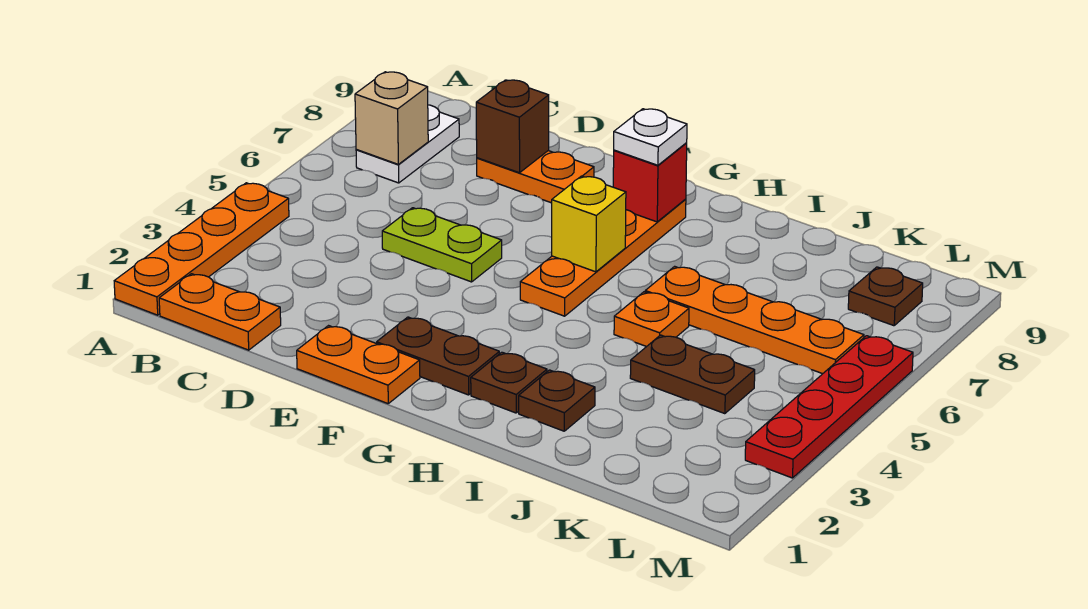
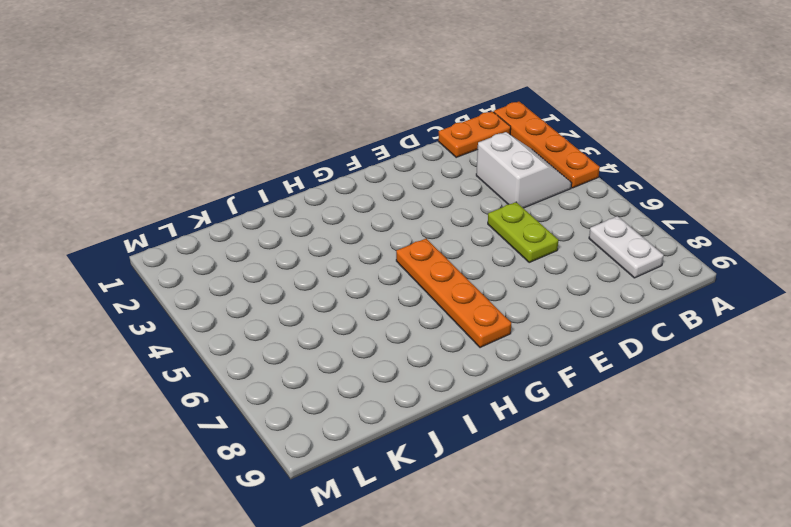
white 2x2 slope [476,132,572,208] -> none
lime 1x2 plate [488,202,558,262] -> lime 1x2 plate turned to [382,208,502,282]
none -> orange 1x2 plate [477,151,594,203]
none -> orange 1x2 plate [297,326,420,404]
none -> brown 1x2 plate [377,317,499,395]

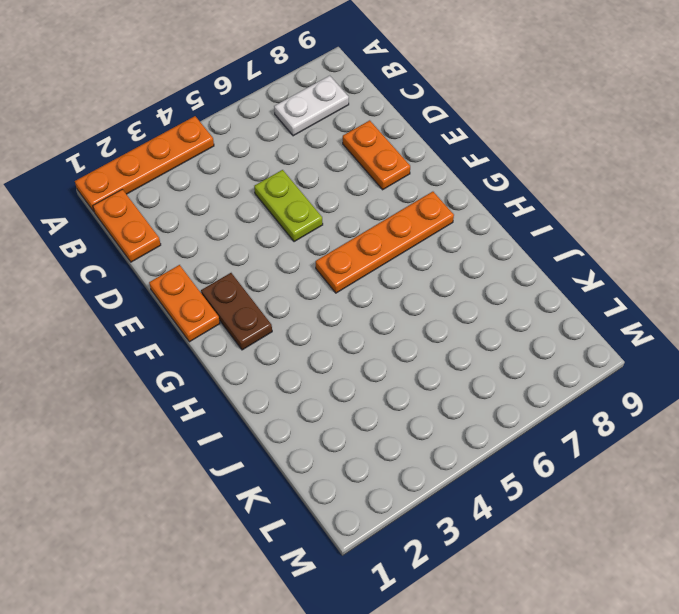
none -> brown 1x1 plate [471,352,547,413]
none -> brown 1x1 plate [519,370,595,431]
none -> orange 1x1 plate [614,292,689,347]

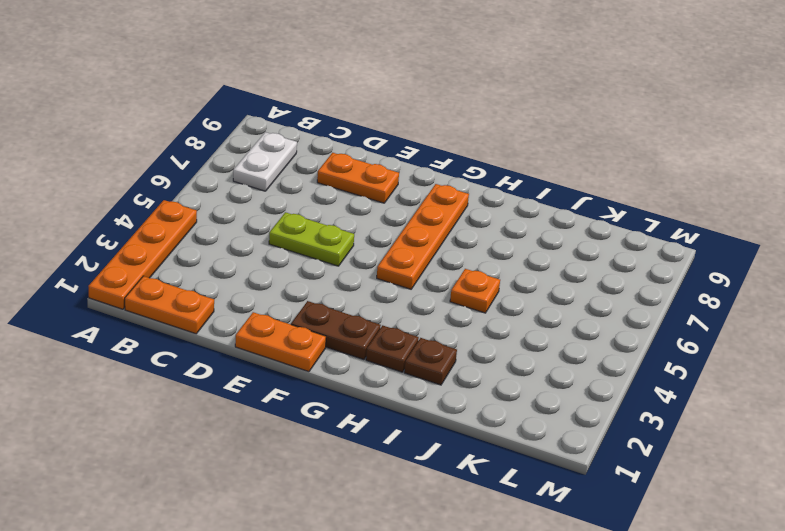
none -> orange 1x4 plate [645,266,864,374]
none -> brown 1x2 plate [630,335,755,414]
none -> brown 1x1 plate [848,267,923,326]

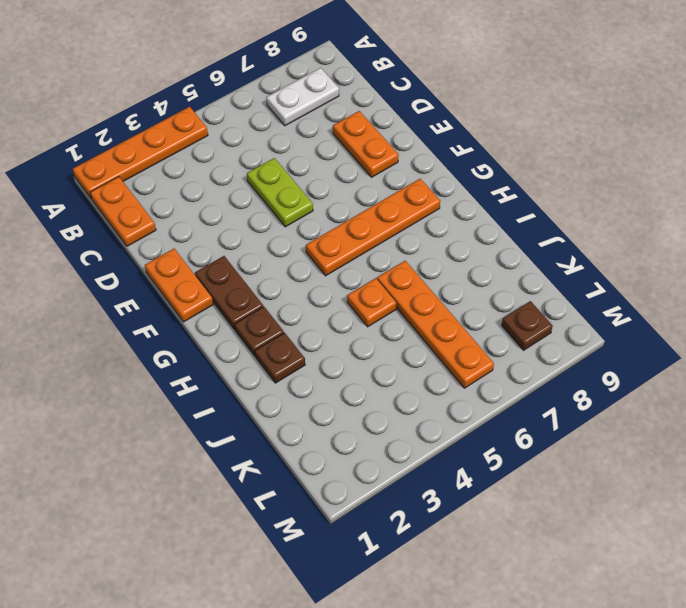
none -> brown 1x2 plate [630,335,755,414]
none -> red 1x4 plate [745,336,913,478]
none -> tan 1x1 brick [355,72,428,164]

